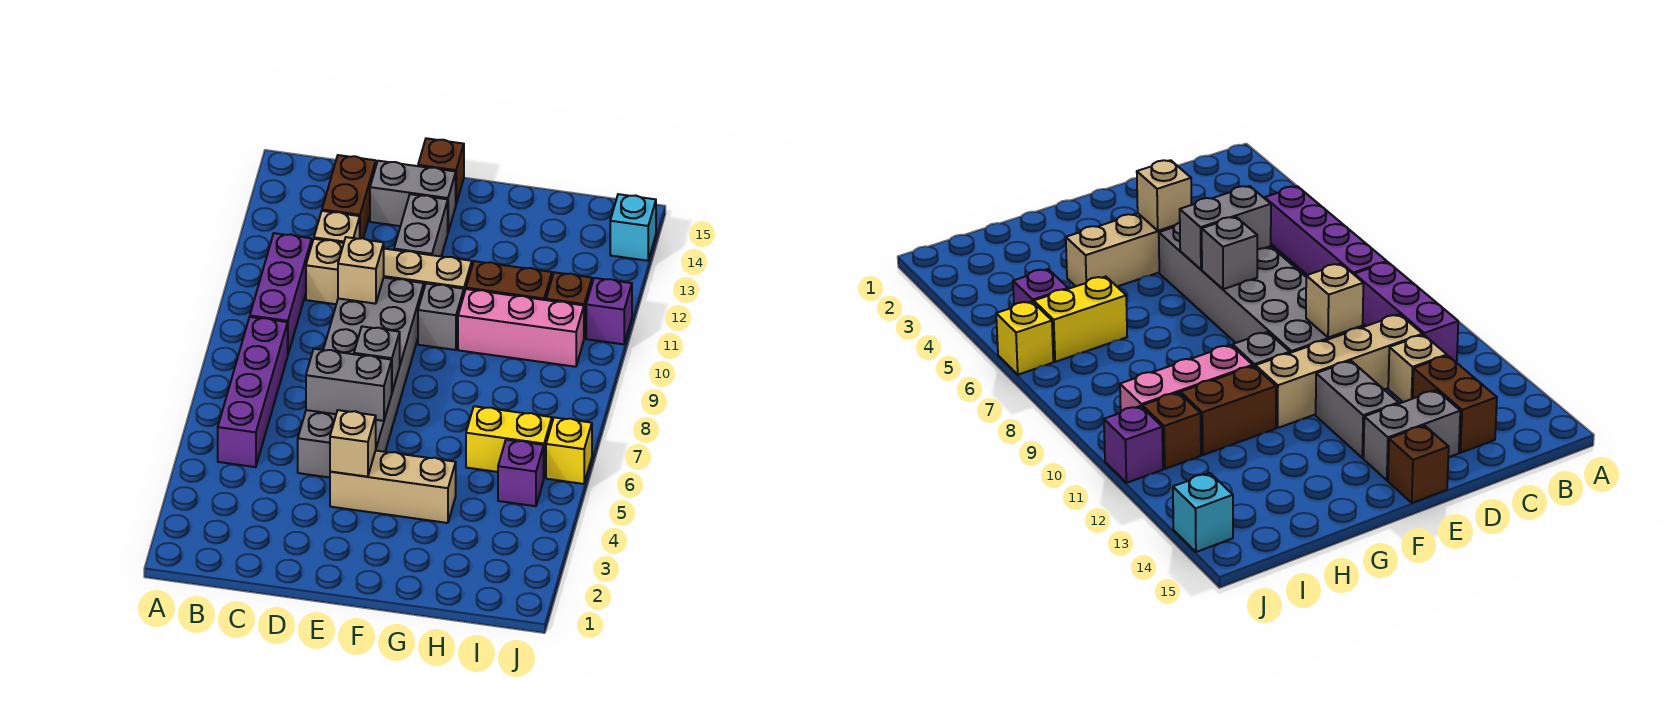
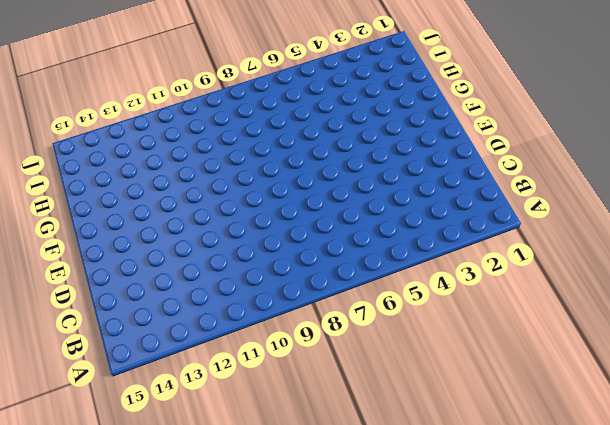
none -> purple 1x4 brick [218,317,288,467]
none -> purple 1x3 brick [250,233,312,354]
none -> tan 1x4 brick [306,239,472,304]

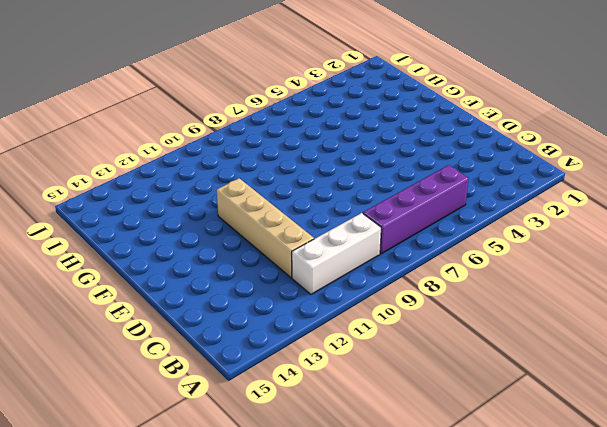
white 1x3 brick [292,213,381,294] -> purple 1x3 brick [250,233,312,354]
none -> tan 1x1 brick [314,211,360,243]
none -> brown 1x2 brick [322,155,376,239]
none -> grey 2x6 brick [298,278,424,477]

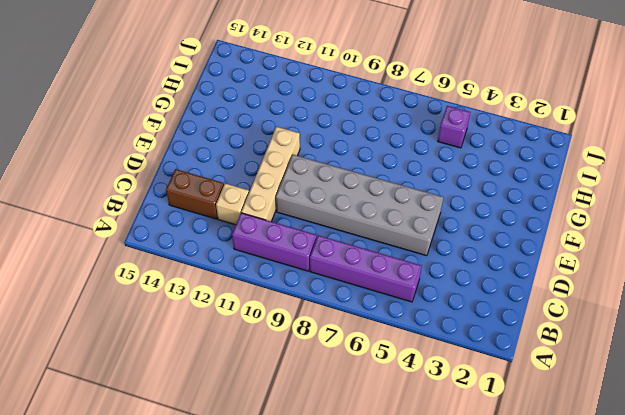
none -> grey 1x2 brick [370,161,456,231]
none -> tan 1x3 brick [330,451,456,523]
none -> grey 1x2 brick [394,194,448,256]

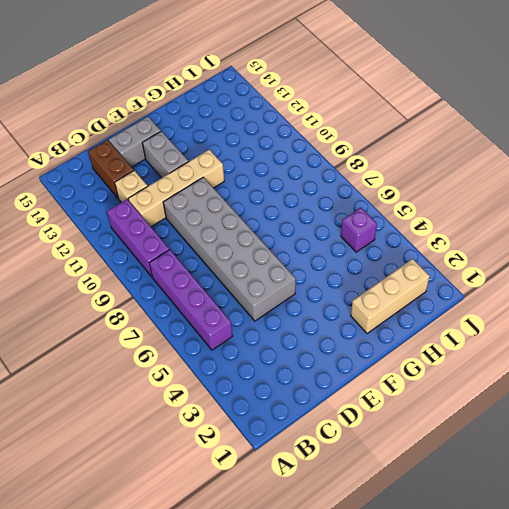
tan 1x3 brick [351,259,430,334] -> tan 1x3 brick moved to [330,451,456,523]
none -> brown 1x1 brick [418,138,464,204]
none -> grey 1x1 brick [418,283,464,350]
none -> pink 1x3 brick [458,289,584,367]

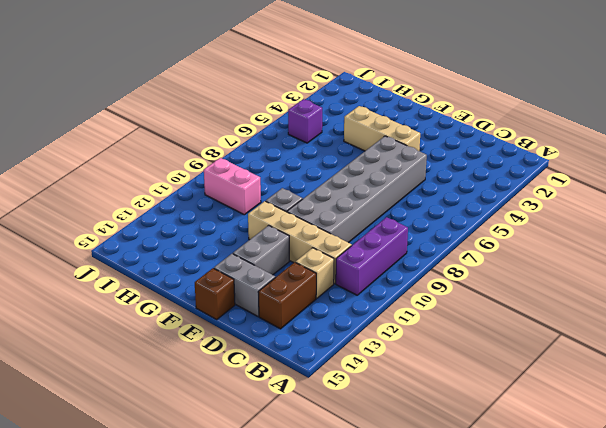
pink 1x2 brick [204,158,261,215] -> pink 1x3 brick [458,289,584,367]
none -> purple 1x4 brick [218,317,288,467]
none -> brown 1x2 brick [466,261,552,300]
none -> yellow 1x2 brick [466,406,552,477]

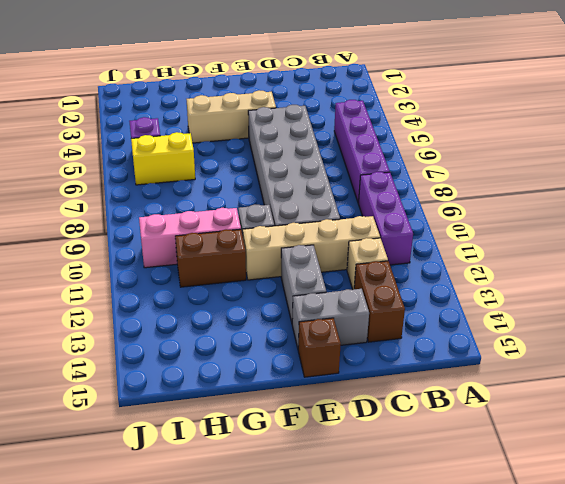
none -> brown 1x1 brick [546,272,592,338]
none -> yellow 1x1 brick [546,417,592,484]
none -> purple 1x1 brick [586,278,632,344]

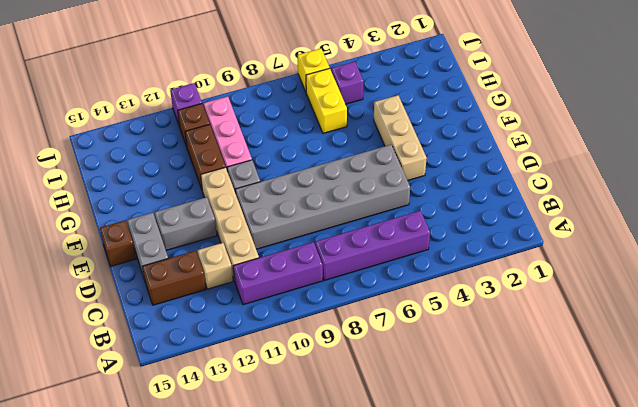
none -> cyan 1x1 brick [610,194,656,261]
none -> grey 1x2 brick [306,349,392,421]
none -> tan 1x1 brick [338,237,384,304]

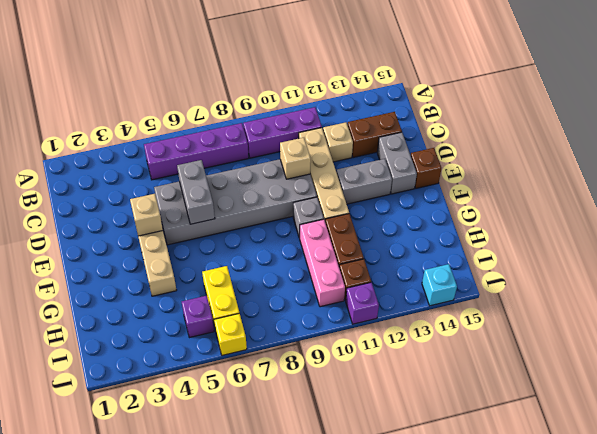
none -> grey 1x1 brick [354,326,400,391]

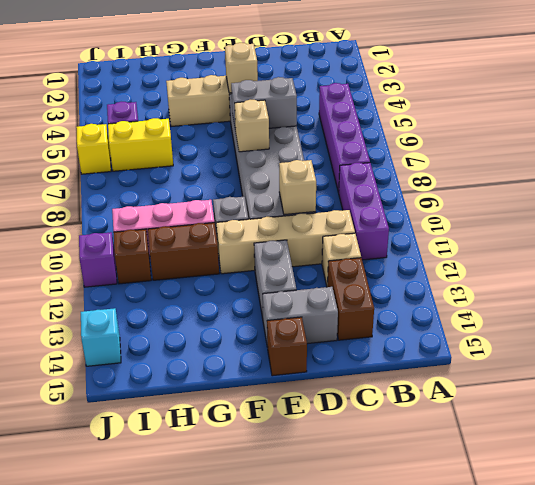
tan 1x1 brick [235,100,269,152] -> grey 1x1 brick [354,326,400,391]

